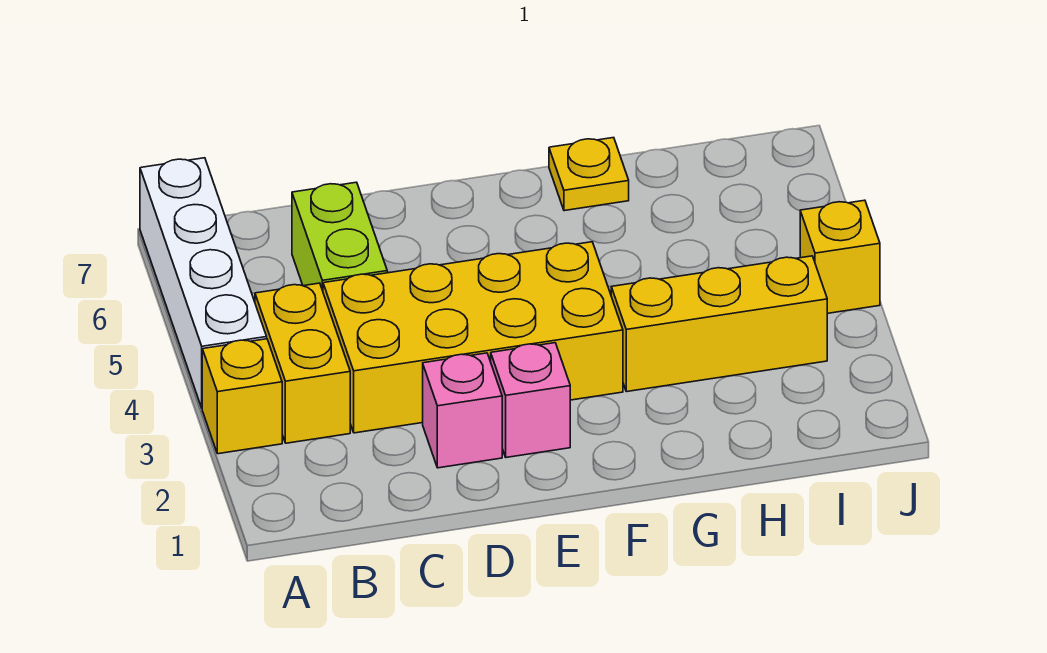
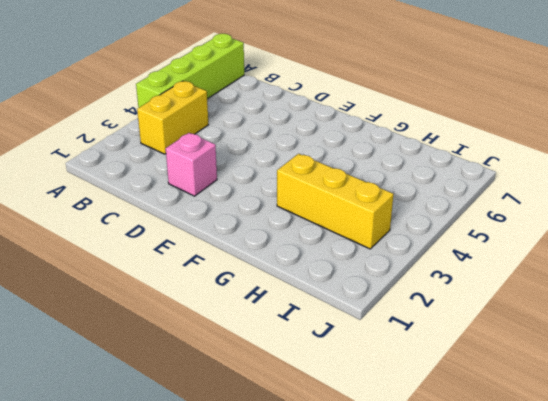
lime 1x4 brick [136,34,244,108] -> white 1x4 brick [140,158,267,408]
none -> yellow 1x1 brick [202,339,282,454]
none -> yellow 2x4 brick [323,242,623,433]

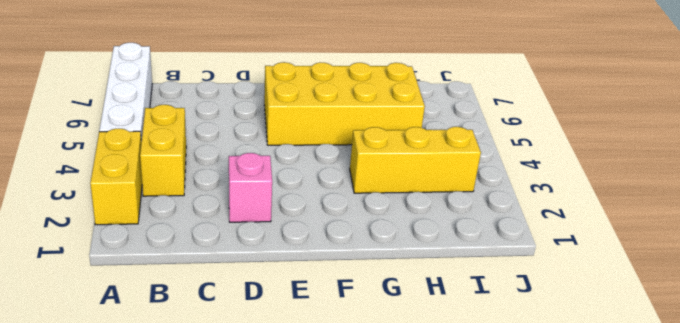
yellow 1x2 brick [90,129,142,225] -> yellow 1x1 brick [202,339,282,454]
yellow 2x4 brick [264,62,425,145] -> yellow 2x4 brick moved to [323,242,623,433]
none -> lime 1x2 brick [292,182,387,291]
none -> pink 1x1 brick [491,343,570,457]

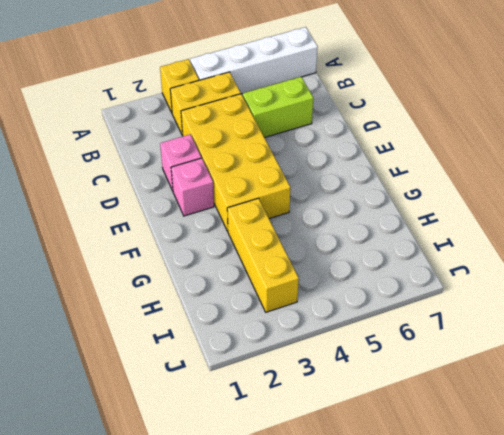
none -> yellow 1x1 plate [549,138,629,211]
none -> yellow 1x1 brick [800,200,880,313]

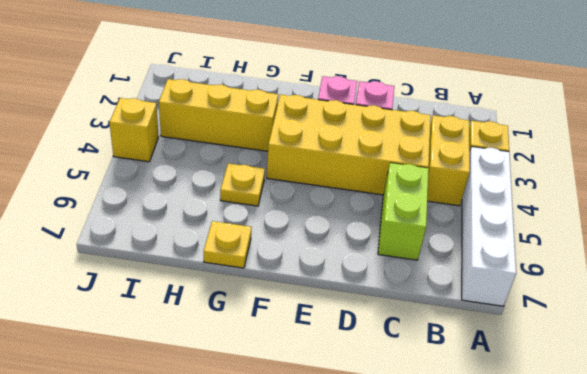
yellow 1x1 plate [220,163,265,206] -> none

